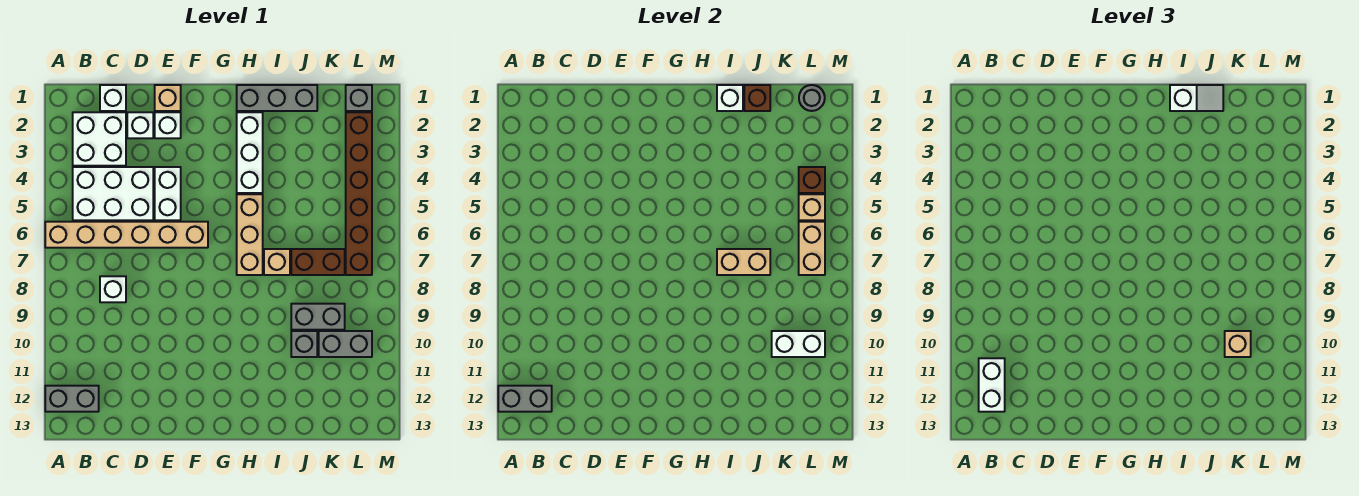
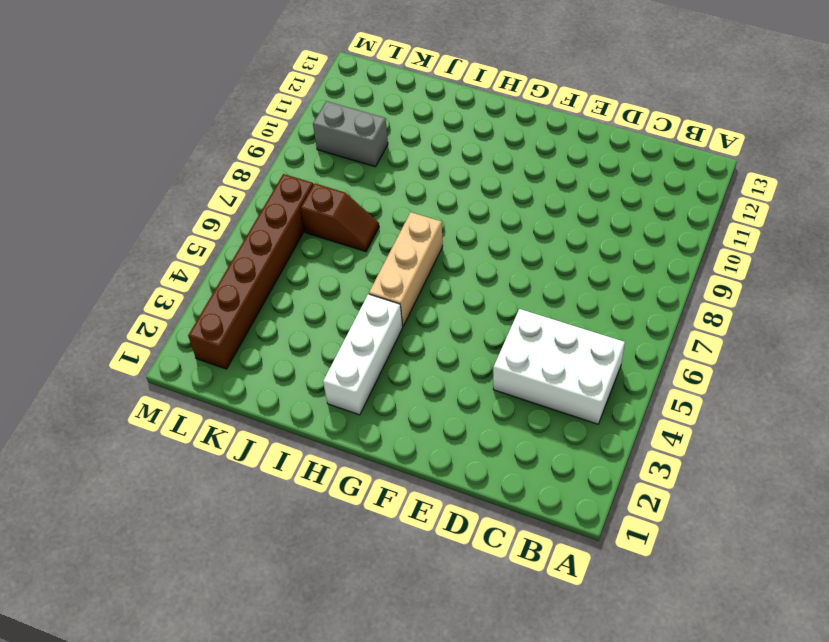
brown 1x2 slope [301,183,379,252] -> brown 1x2 brick [291,249,345,275]
none -> tan 1x6 brick [45,222,208,248]
none -> grey 1x2 brick [45,386,99,412]
none -> white 2x2 brick [73,112,126,166]
none -> white 1x1 brick [100,85,126,111]

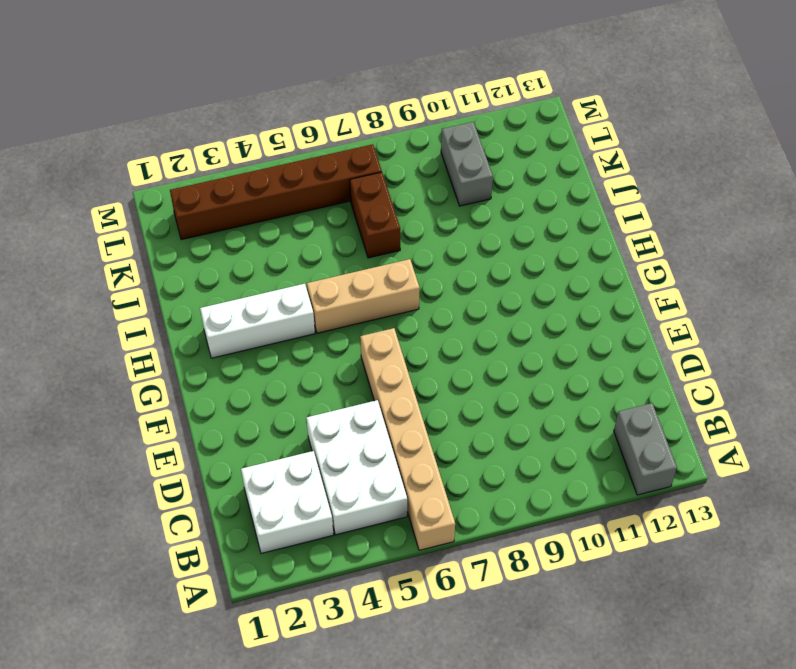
none -> white 1x1 brick [100,85,126,111]
none -> white 1x1 brick [100,276,126,302]
none -> white 1x1 brick [127,112,153,138]
none -> tan 1x1 brick [155,85,181,111]

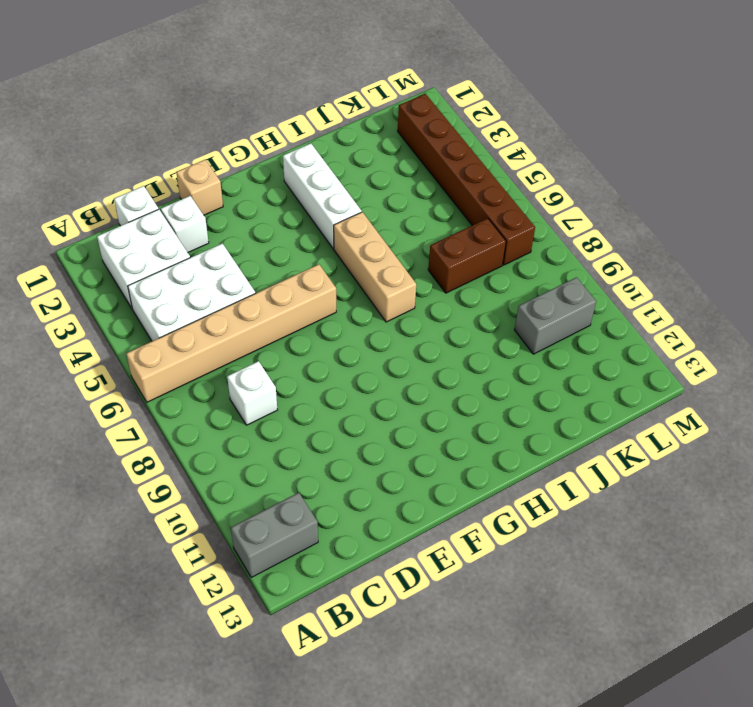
none -> white 1x1 brick [155,112,181,138]
none -> white 1x2 brick [155,167,181,220]
none -> grey 1x3 brick [237,85,317,111]
none -> tan 1x1 brick [264,249,290,275]

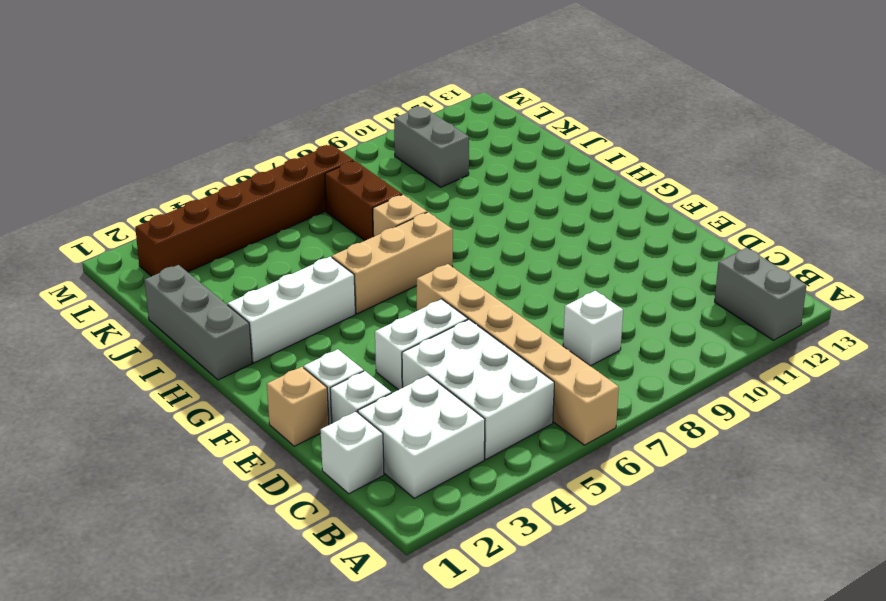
none -> grey 1x2 brick [291,304,345,330]
none -> grey 1x1 brick [291,331,317,357]
none -> grey 1x1 brick [346,85,372,111]
none -> grey 1x2 brick [498,386,552,412]

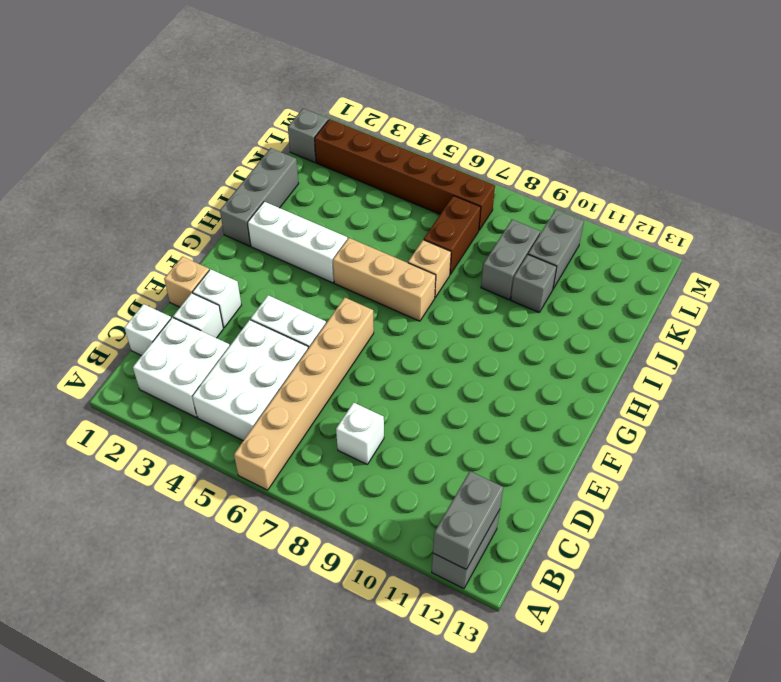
none -> white 1x1 brick [717,85,743,111]
none -> tan 1x2 brick [717,249,770,275]
none -> brown 1x1 brick [744,85,770,111]
none -> white 1x2 brick [772,331,825,357]

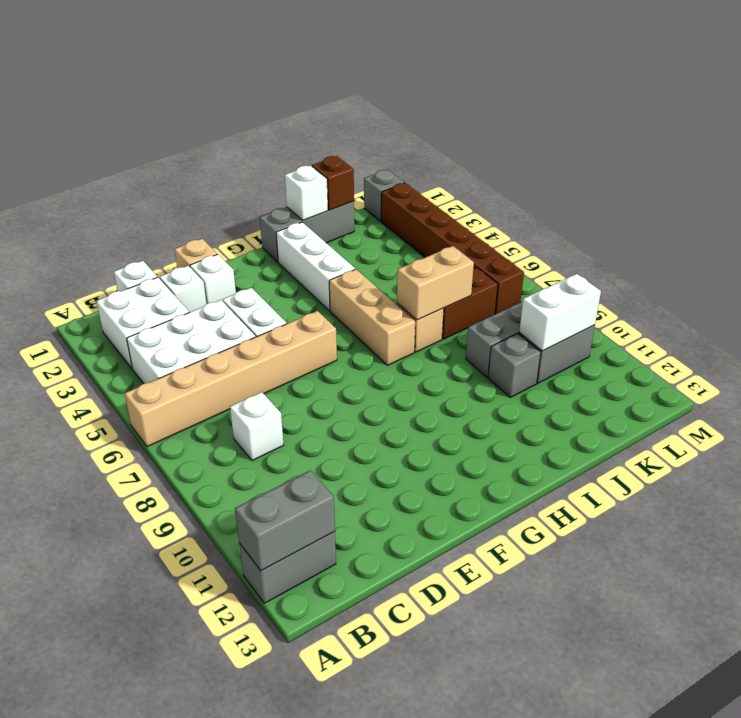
none -> grey 1x1 round brick [799,85,825,111]
none -> brown 1x1 brick [799,167,825,193]
none -> tan 1x1 brick [799,194,825,220]
none -> tan 1x2 brick [799,222,825,275]

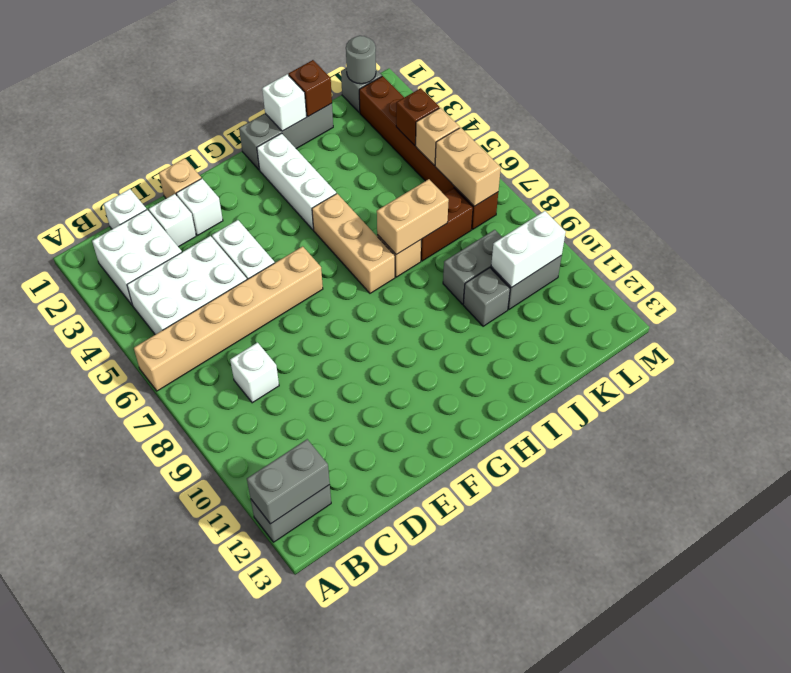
none -> white 1x2 brick [979,358,1005,412]
none -> white 1x2 slope [1170,85,1223,111]
none -> tan 1x1 brick [1225,331,1251,357]

